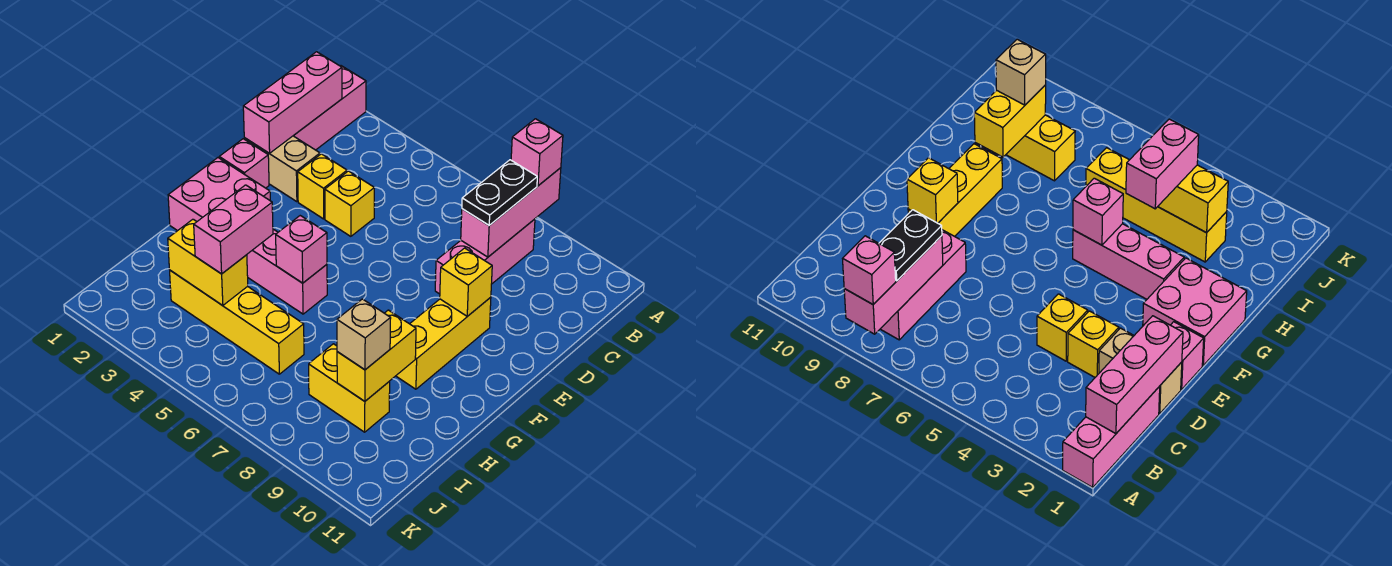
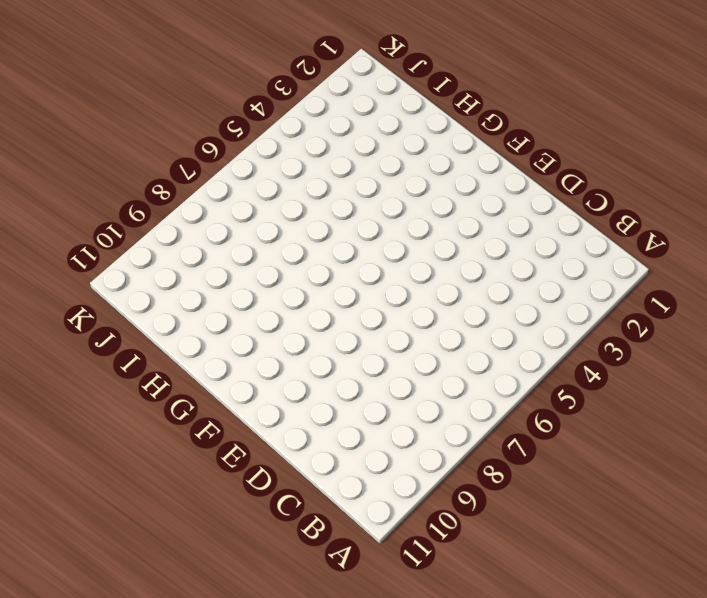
none -> pink 1x3 brick [293,66,366,150]
none -> pink 1x3 brick [435,219,535,294]
none -> tan 1x2 brick [244,136,320,202]

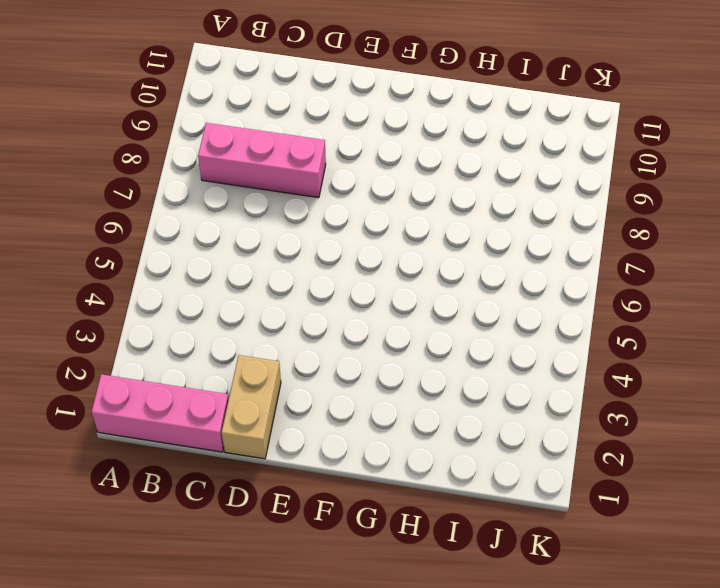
none -> yellow 1x1 brick [298,154,347,219]
none -> yellow 1x1 brick [325,171,374,236]
none -> pink 1x1 brick [219,139,269,188]

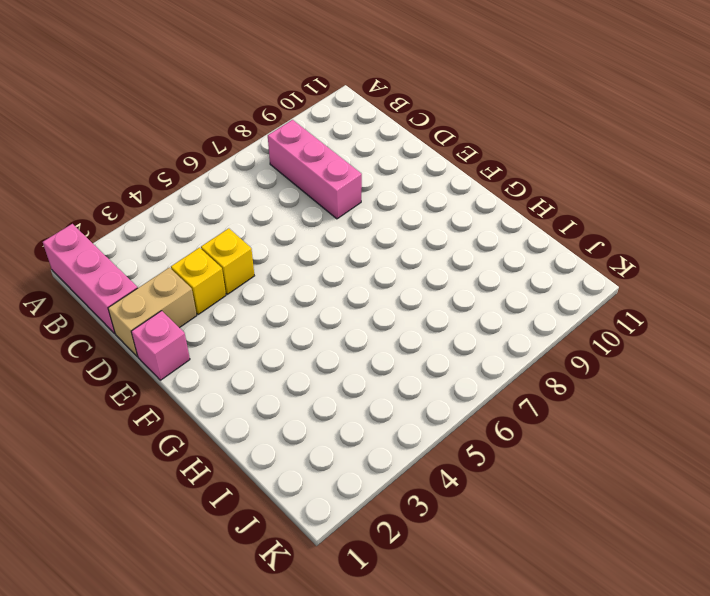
none -> yellow 1x3 brick [396,297,491,389]
none -> pink 2x2 brick [168,158,270,231]
none -> pink 1x3 brick [247,229,327,314]

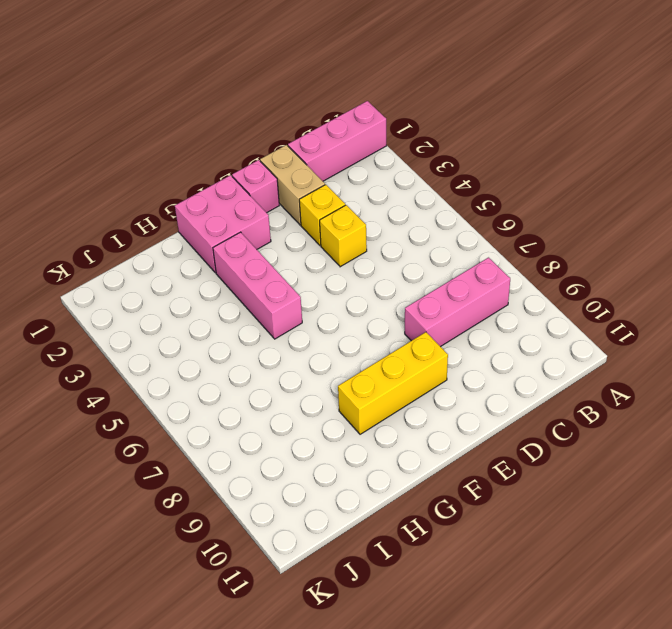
none -> yellow 1x4 brick [170,270,304,374]
none -> yellow 1x2 brick [309,344,390,432]
none -> pink 1x3 brick [461,168,561,257]

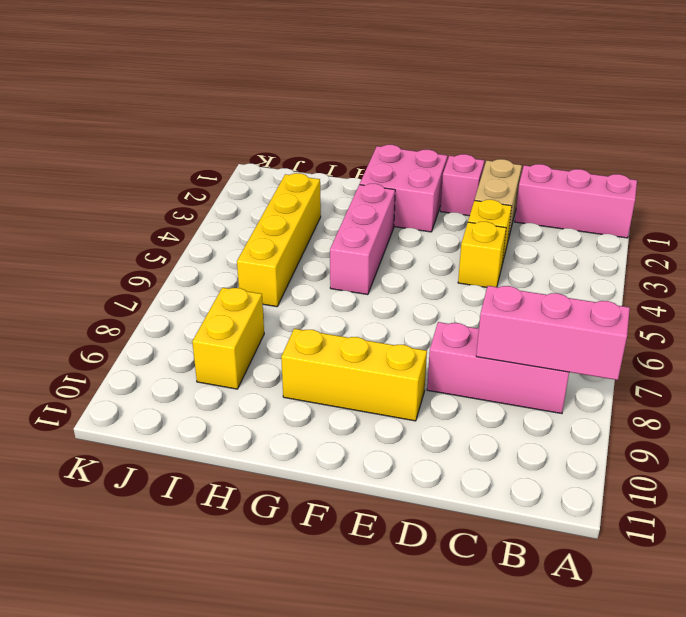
none -> pink 1x3 brick [243,52,342,153]
none -> yellow 1x1 brick [440,248,492,316]
none -> pink 1x1 brick [276,216,327,283]

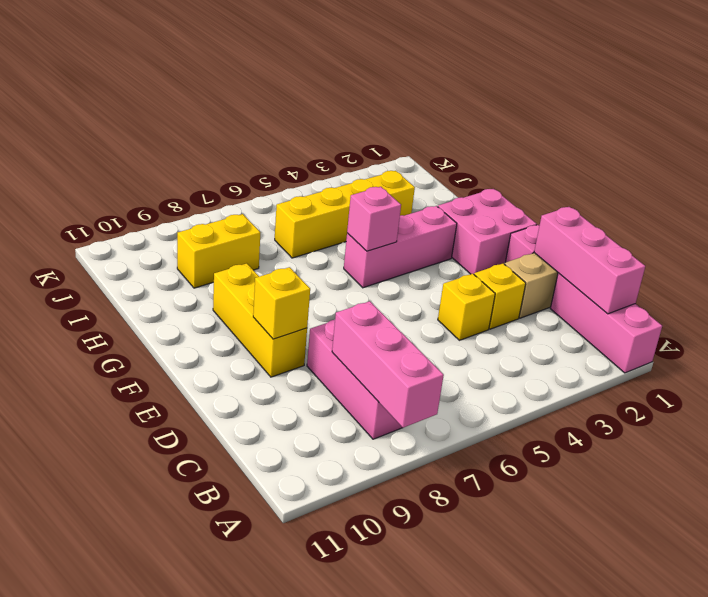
none -> yellow 1x2 brick [337,310,416,401]
none -> yellow 1x2 brick [168,219,248,306]
none -> pink 1x1 brick [511,119,563,186]

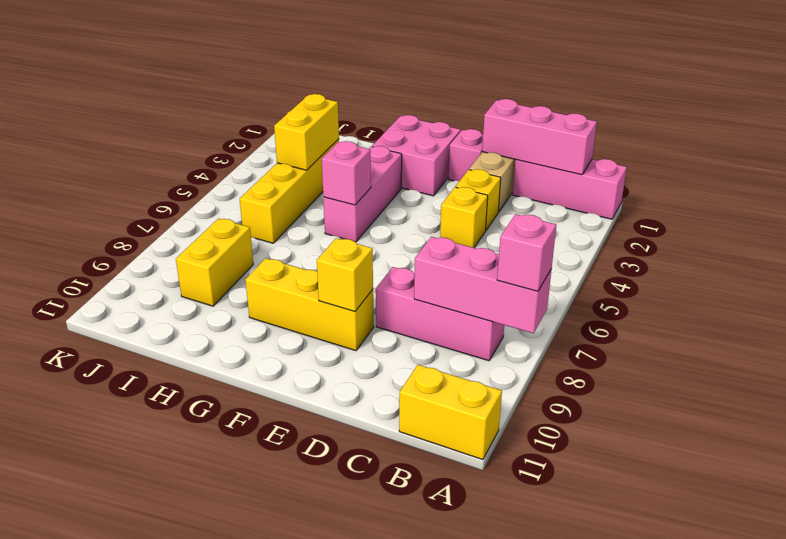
yellow 1x2 brick [399,365,502,460] -> yellow 1x2 brick moved to [337,310,416,401]
none -> black 1x2 plate [462,160,537,225]
none -> pink 1x2 brick [194,185,273,274]
none -> tan 1x1 brick [337,299,391,370]

